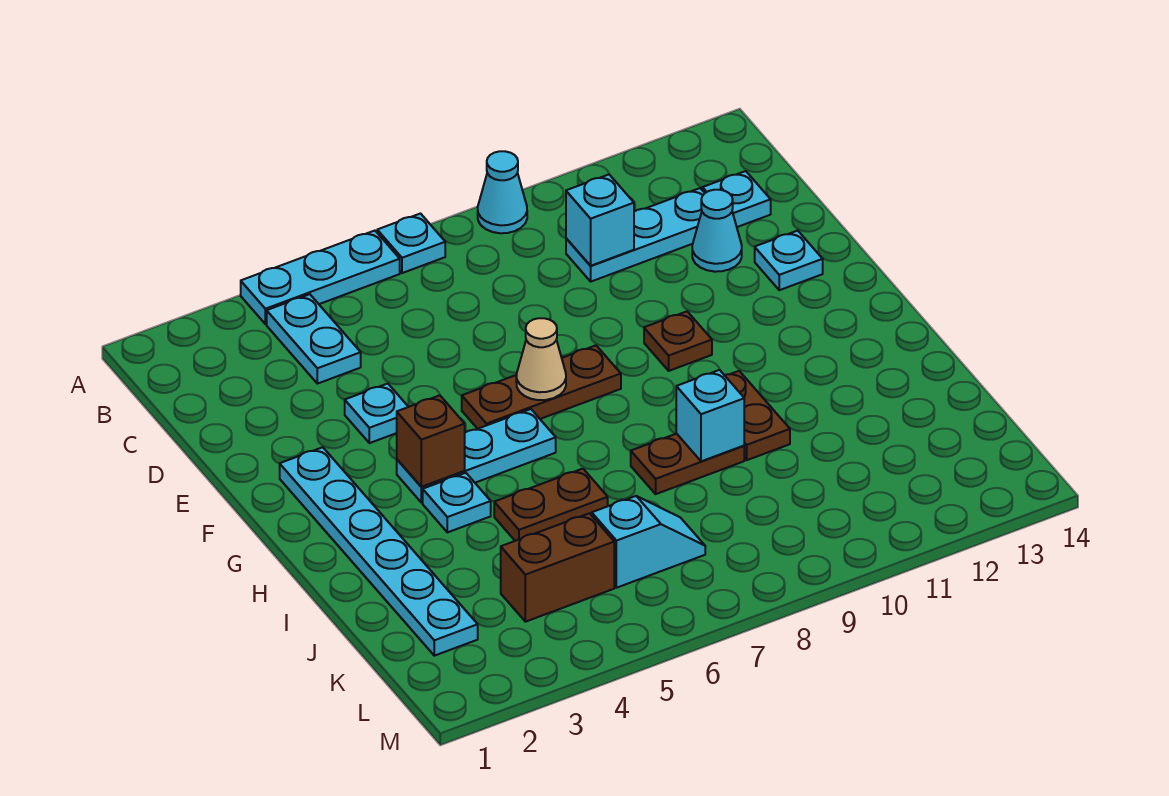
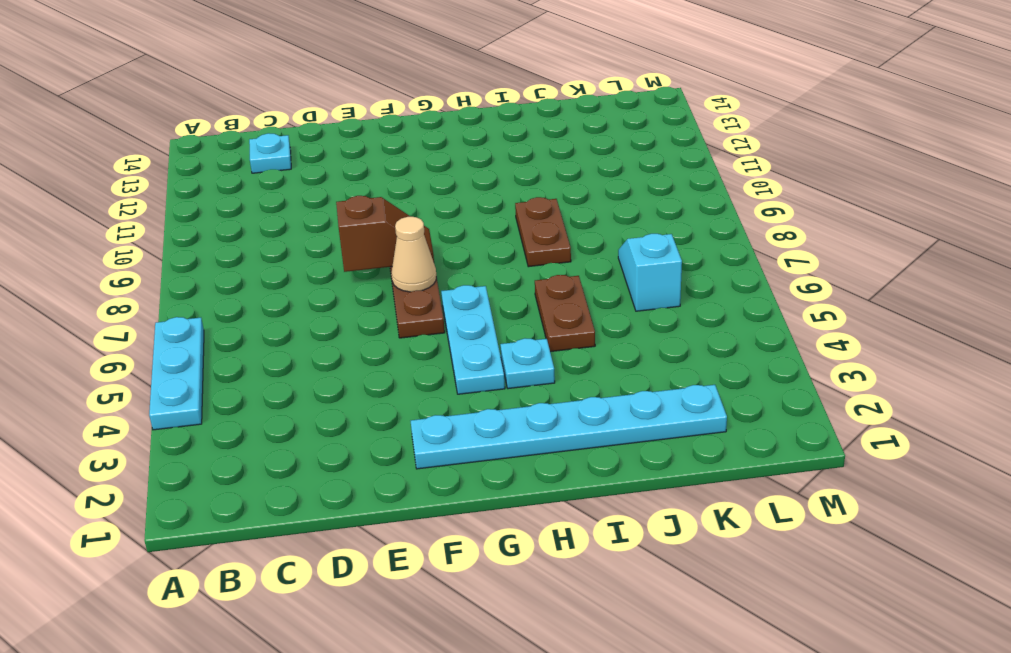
brown 1x2 slope [336,196,434,272] -> none
none -> cyan 1x1 plate [377,214,445,273]
none -> cyan 1x1 cone [478,151,527,233]
none -> cyan 1x2 plate [267,294,361,384]

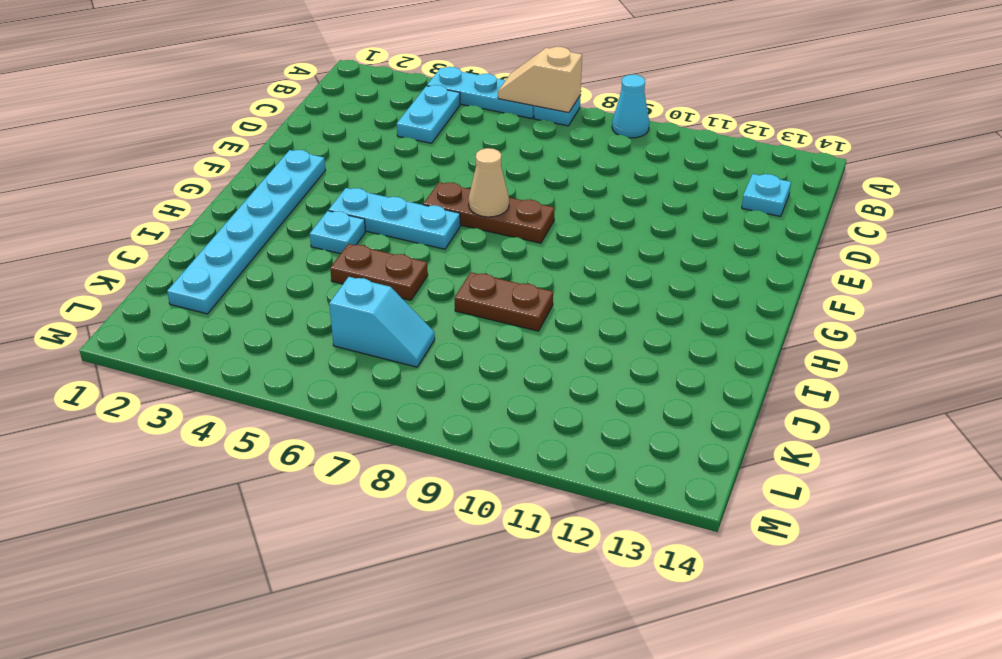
tan 1x2 slope [498,47,582,113] -> none
none -> cyan 1x3 plate [566,188,705,282]
none -> cyan 1x1 cone [692,190,742,272]
none -> cyan 1x1 plate [345,384,408,443]

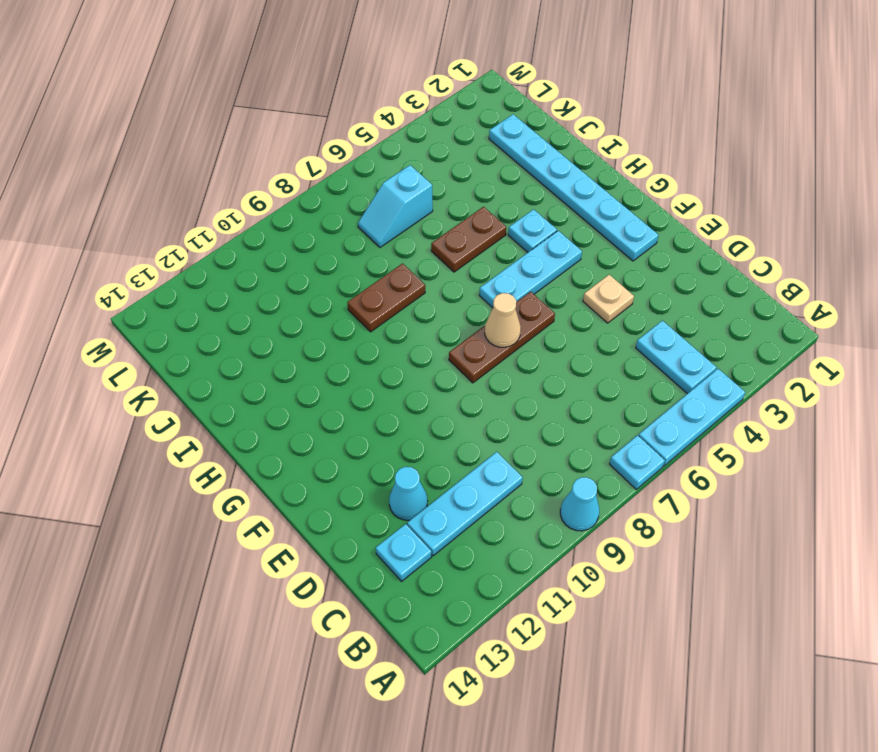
tan 1x1 plate [583,275,634,323] -> cyan 1x1 plate [345,384,408,443]
none -> cyan 1x1 plate [755,231,823,290]
none -> brown 1x1 plate [644,311,712,371]
none -> brown 1x2 plate [725,371,790,460]

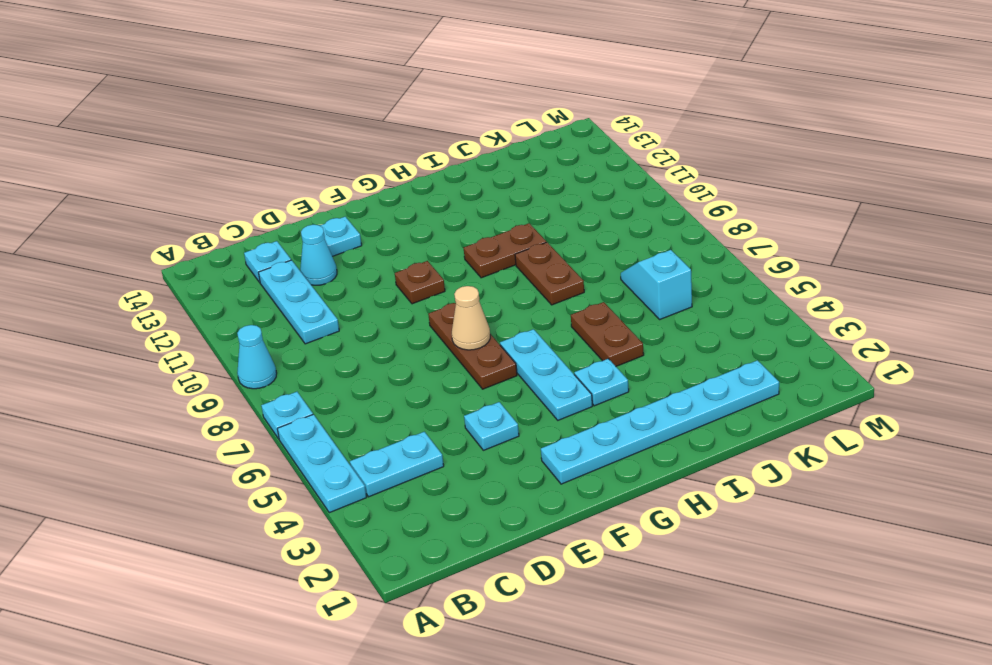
none -> brown 1x2 brick [501,513,614,622]
none -> cyan 1x1 brick [566,175,634,266]
none -> brown 1x1 brick [397,395,465,487]

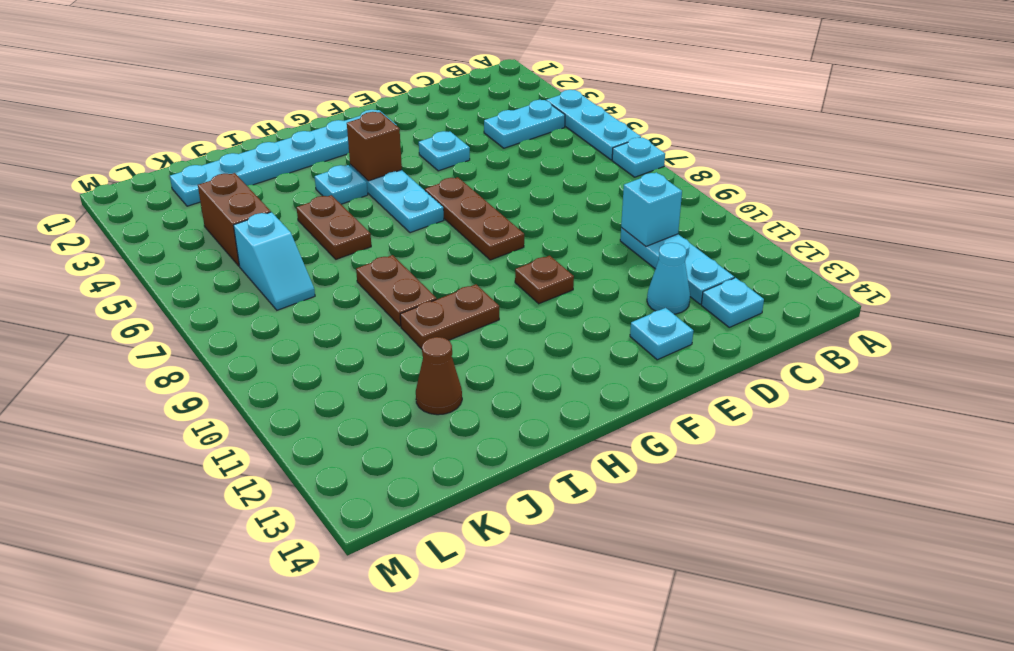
brown 1x1 cone [416,337,462,415] -> none
none -> cyan 1x1 cone [478,151,527,233]
none -> tan 1x1 cone [516,318,566,400]
none -> cyan 1x1 brick [676,370,744,461]

